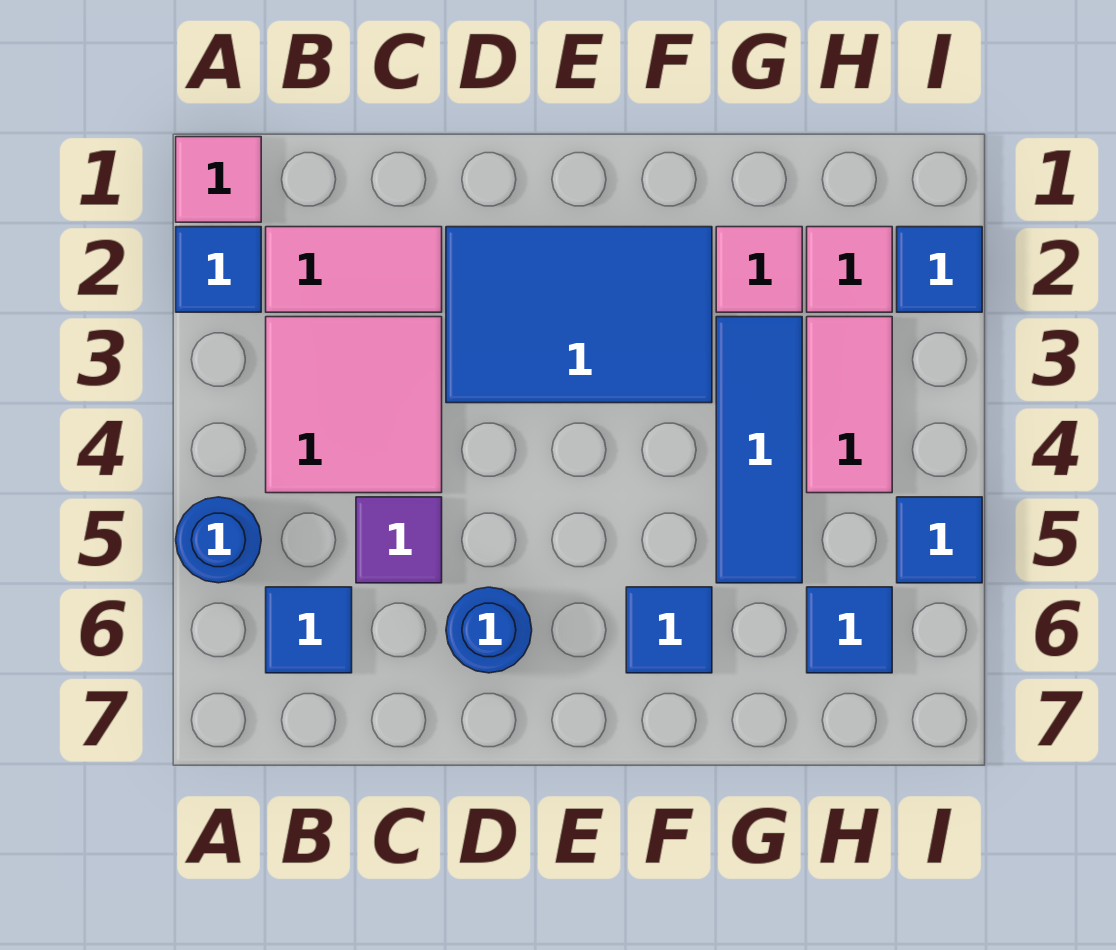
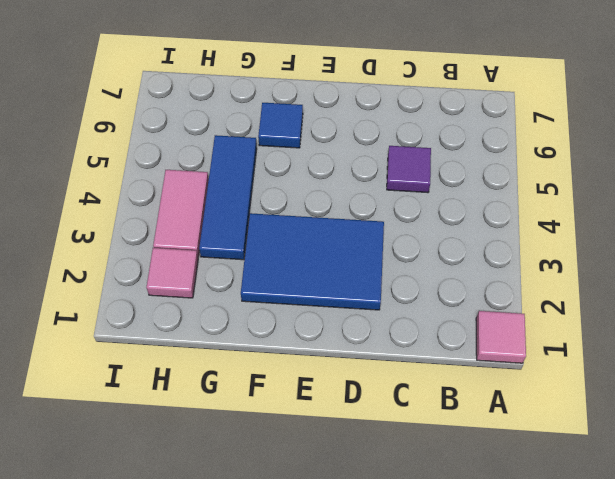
none -> blue 1x1 tile [176,227,261,312]
none -> blue 1x1 round brick [176,497,261,583]
none -> pink 1x2 tile [266,227,442,312]

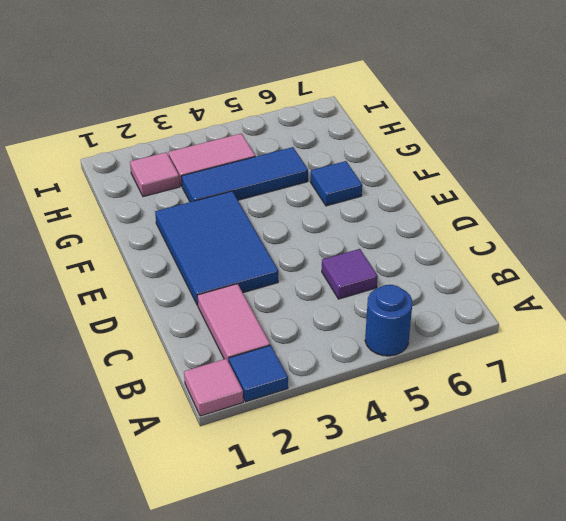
none -> pink 2x2 tile [266,317,442,493]
none -> blue 1x1 tile [266,587,352,673]
none -> blue 1x1 round brick [446,587,532,673]

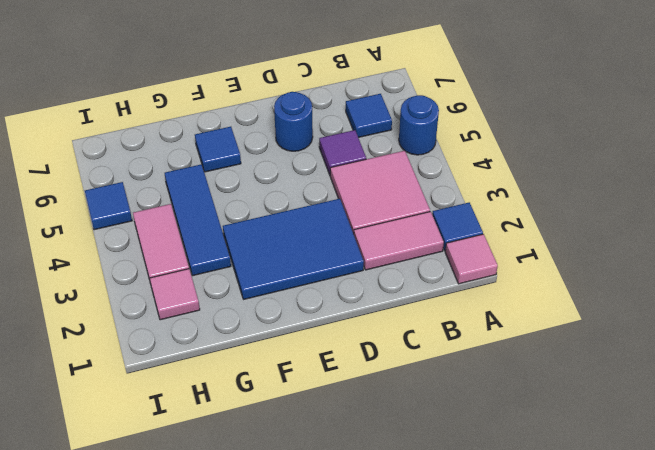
none -> pink 1x1 tile [716,227,802,312]
none -> blue 1x1 tile [807,587,892,673]
none -> blue 1x1 tile [897,227,982,312]

